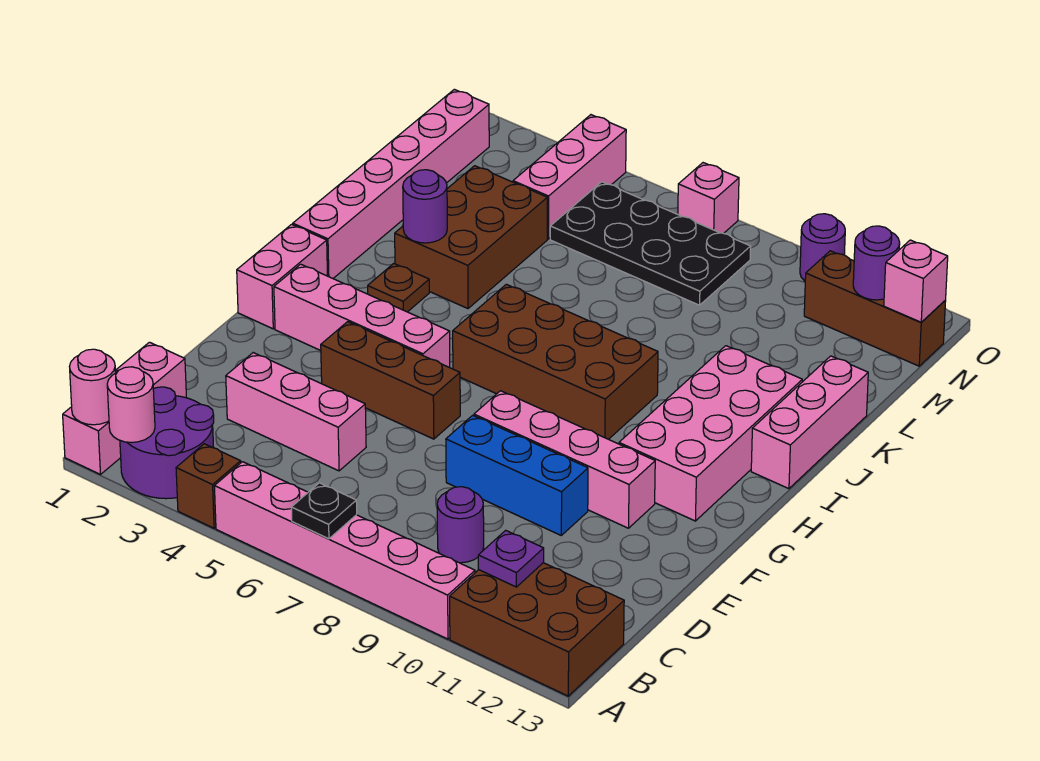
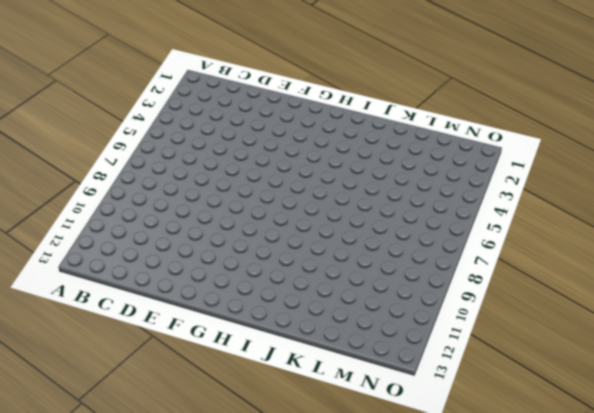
none -> pink 1x3 brick [63,342,186,474]
none -> purple 2x2 round brick [120,387,214,499]
none -> brown 1x1 brick [176,444,241,528]
none -> pink 1x6 brick [214,462,475,639]

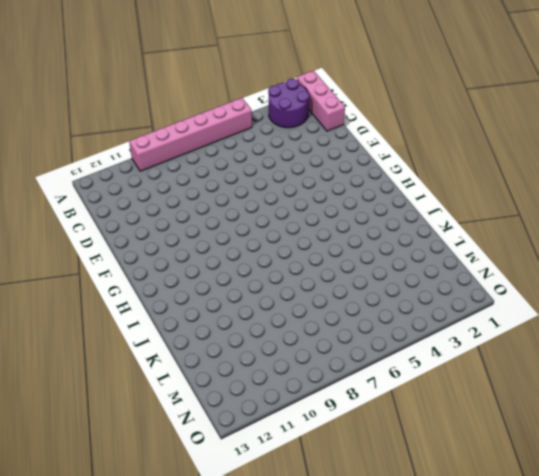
none -> brown 1x1 brick [176,444,241,528]
none -> brown 2x3 brick [450,563,624,696]
none -> purple 1x1 round brick [437,487,484,563]
none -> pink 1x3 brick [226,353,366,471]

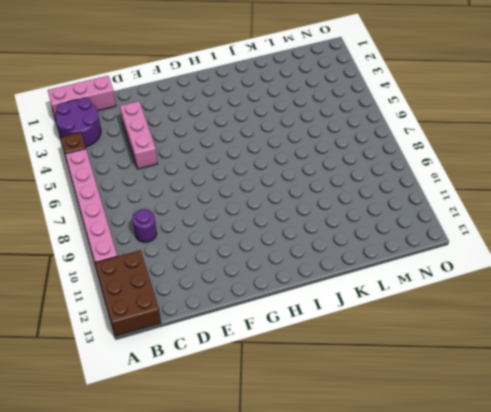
none -> blue 1x3 brick [446,415,588,535]
none -> brown 1x3 brick [321,322,460,439]
none -> pink 1x4 brick [474,391,655,528]
none -> pink 1x2 brick [237,224,327,329]

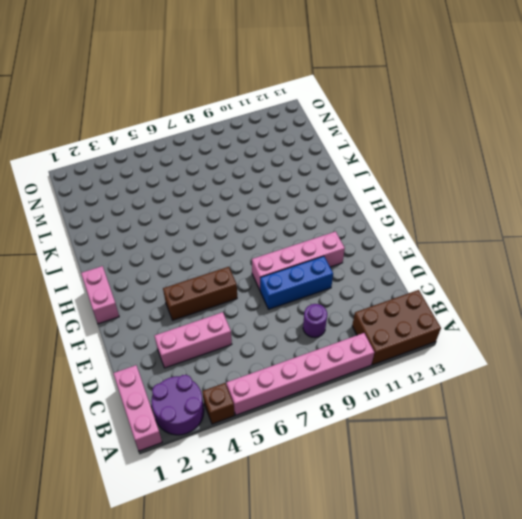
none -> pink 1x4 brick [274,264,450,367]
none -> pink 2x4 brick [619,346,802,521]
none -> brown 2x4 brick [453,284,658,439]
none -> pink 1x6 brick [293,89,489,278]

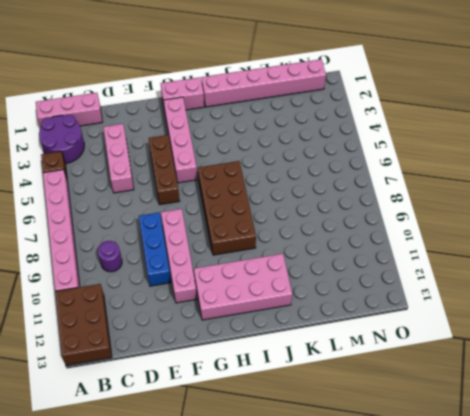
none -> brown 1x1 plate [368,264,429,312]
none -> pink 1x3 brick [751,356,868,489]
none -> brown 2x3 brick [395,166,547,309]
none -> pink 1x3 brick [513,115,626,239]

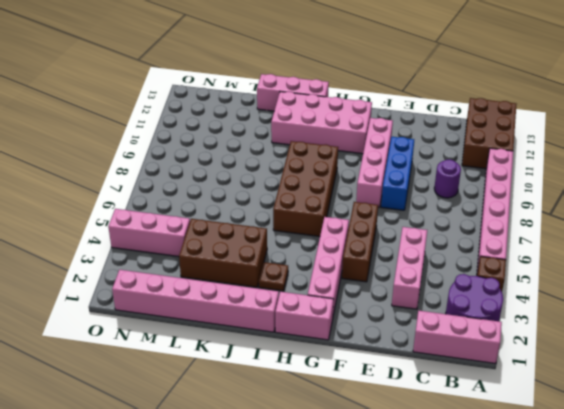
none -> black 2x4 plate [550,182,751,305]
none -> brown 1x3 brick [804,251,946,366]
none -> pink 1x1 brick [678,163,739,233]
none -> purple 1x1 round brick [800,214,845,281]

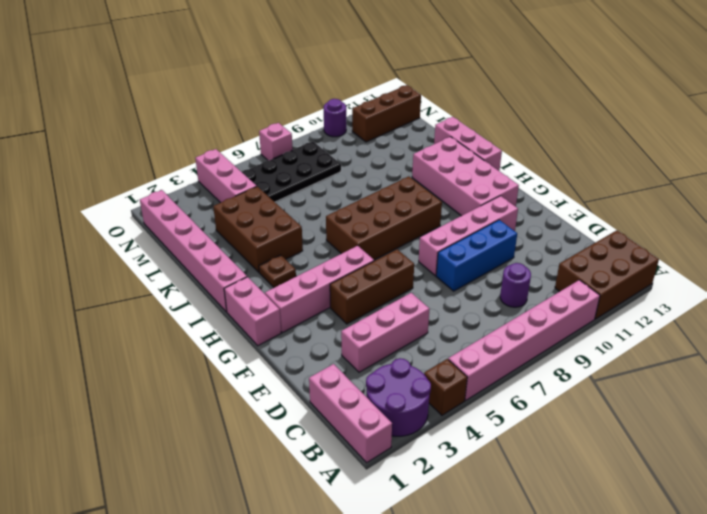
none -> pink 1x1 round brick [70,349,116,425]
none -> pink 1x1 round brick [107,367,155,443]
none -> black 1x1 plate [291,483,357,539]
none -> purple 1x1 plate [478,530,544,587]

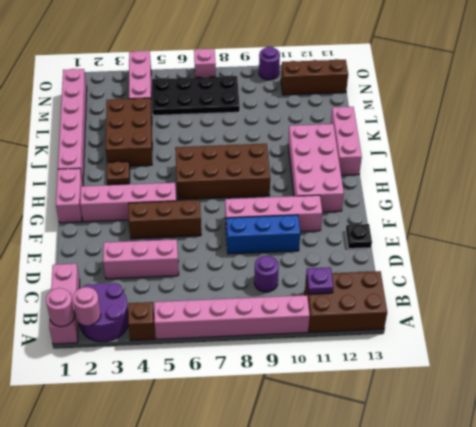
black 1x1 plate [346,224,372,249] -> black 1x1 plate moved to [291,483,357,539]
none -> purple 1x1 round brick [403,170,447,243]
none -> purple 1x1 round brick [853,226,900,300]
none -> pink 1x1 brick [884,240,948,322]

